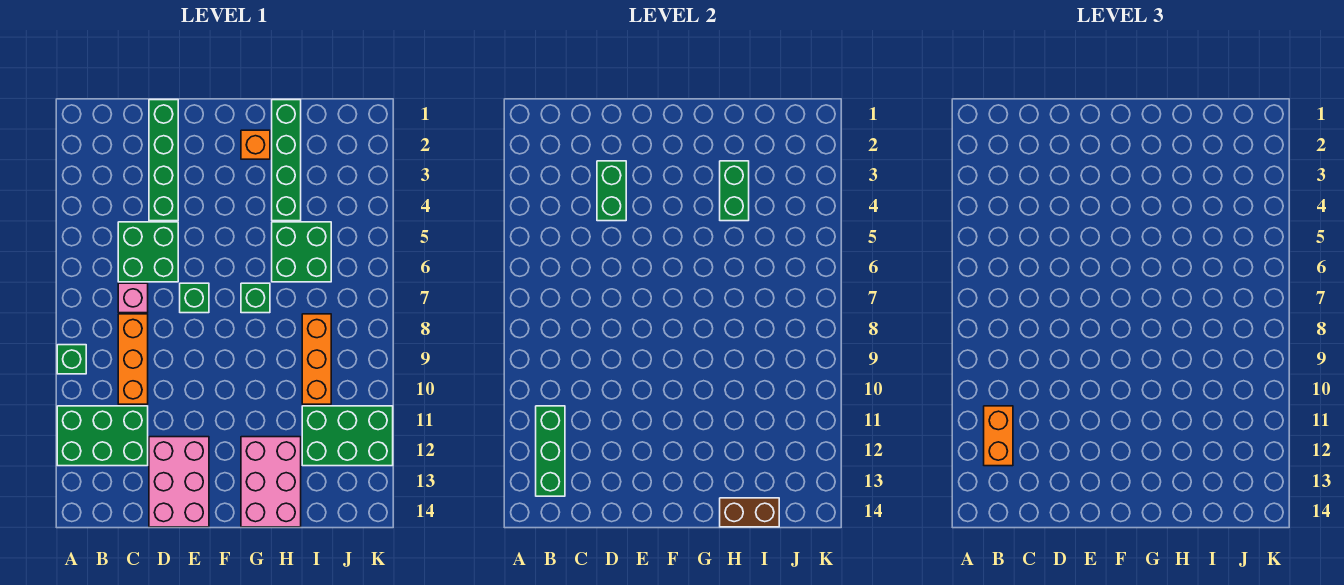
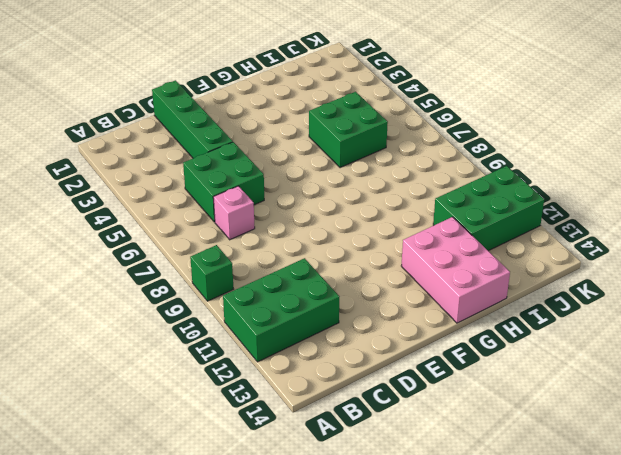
none -> orange 1x3 brick [118,314,148,404]
none -> pink 2x3 brick [149,437,209,527]
none -> green 1x1 brick [180,283,209,313]

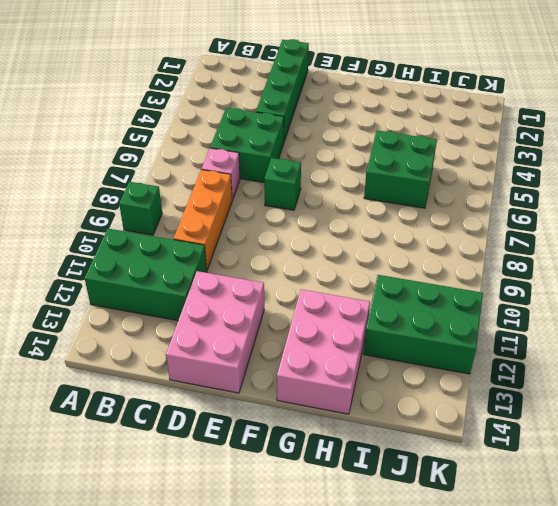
none -> orange 1x1 brick [241,130,270,159]
none -> green 1x1 brick [241,283,270,313]
none -> green 1x4 brick [272,100,301,221]

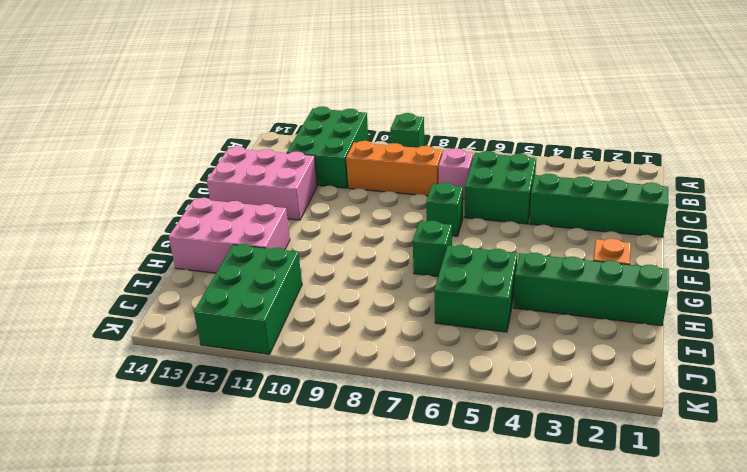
none -> orange 1x3 brick [302,314,331,404]
none -> green 1x3 brick [536,406,565,496]
none -> green 1x2 brick [597,161,626,221]

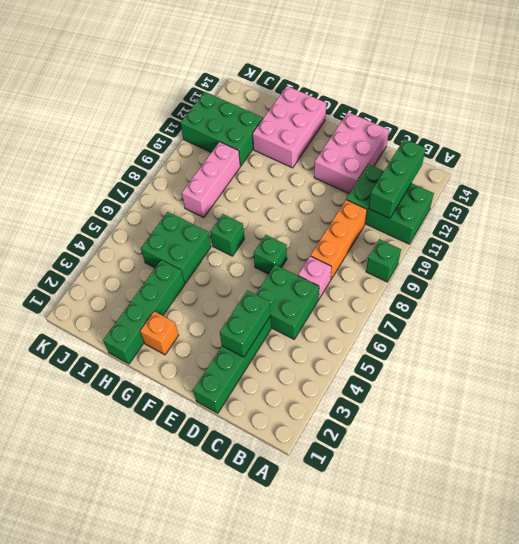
pink 1x3 brick [182,142,240,218] -> orange 1x3 brick [302,314,331,404]
none -> green 1x2 brick [720,161,749,221]
none -> brown 1x2 brick [720,498,779,527]
none -> orange 1x2 brick [984,406,1013,466]

